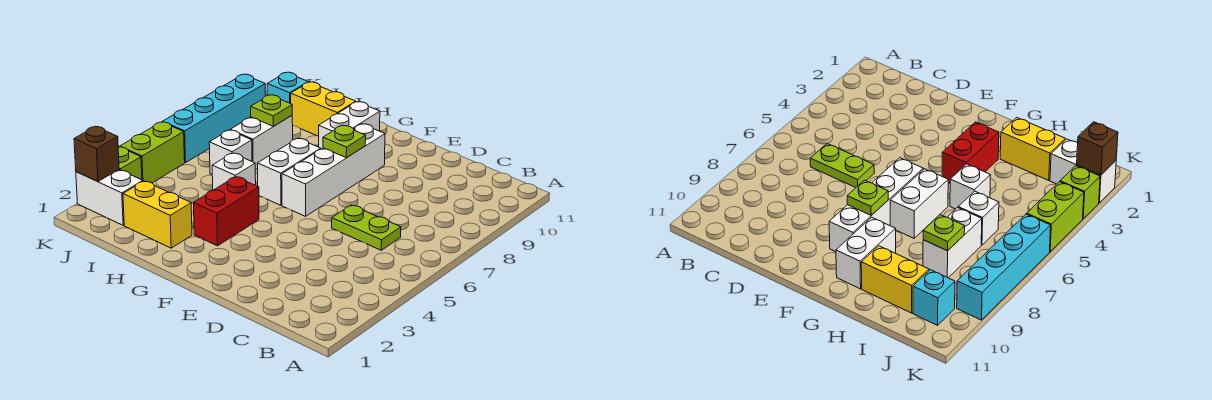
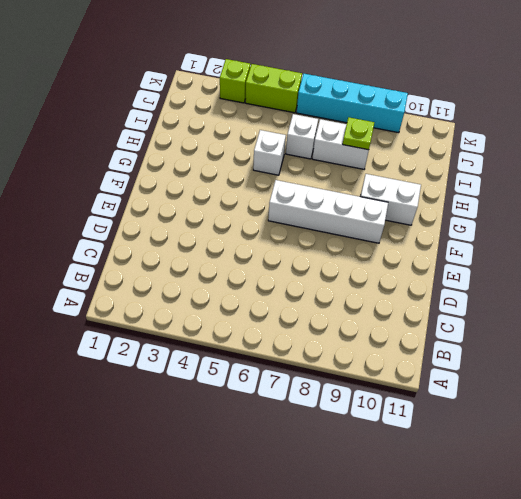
none -> lime 1x2 plate [332,205,401,250]
none -> red 1x2 brick [194,177,259,246]
none -> white 1x2 brick [257,138,321,205]

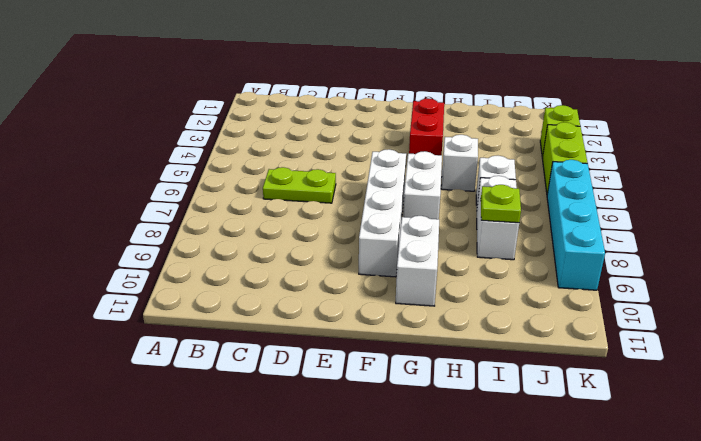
none -> yellow 1x2 brick [123,181,192,248]
none -> yellow 1x2 brick [291,82,356,136]
none -> white 1x2 brick [76,170,143,225]

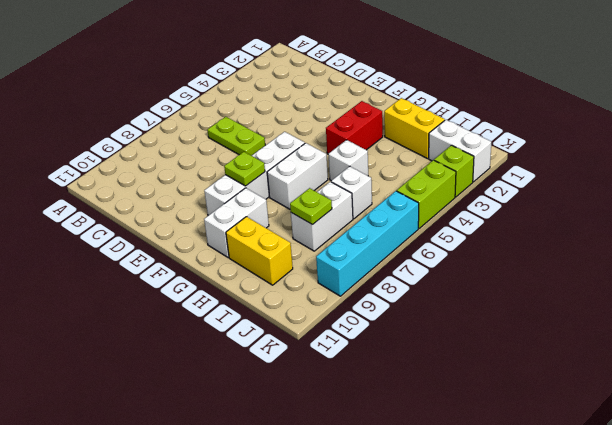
none -> cyan 1x1 brick [267,72,308,103]
none -> brown 1x1 brick [74,127,119,182]

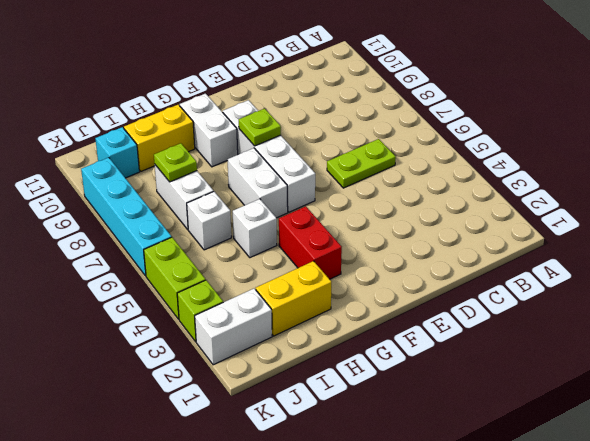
none -> brown 1x1 brick [74,127,119,182]

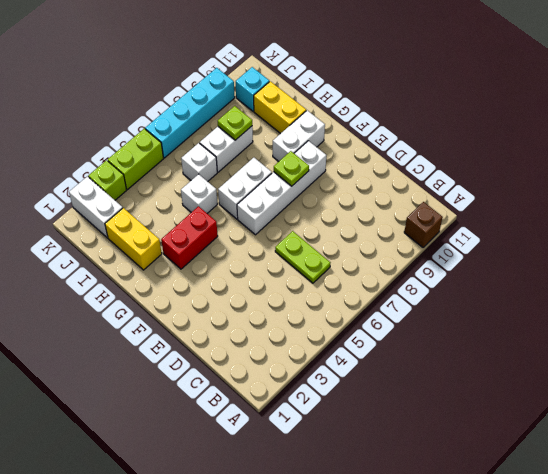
brown 1x1 brick [404,202,443,247] -> brown 1x1 brick moved to [74,127,119,182]

